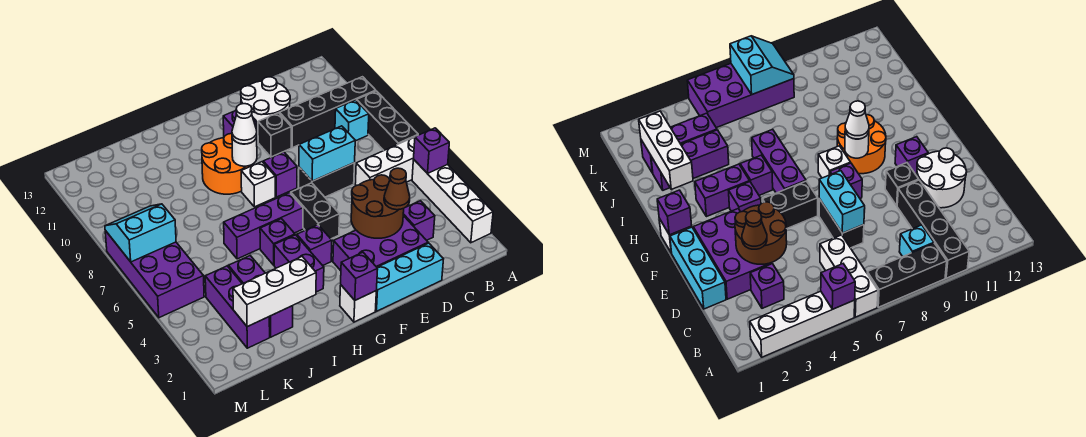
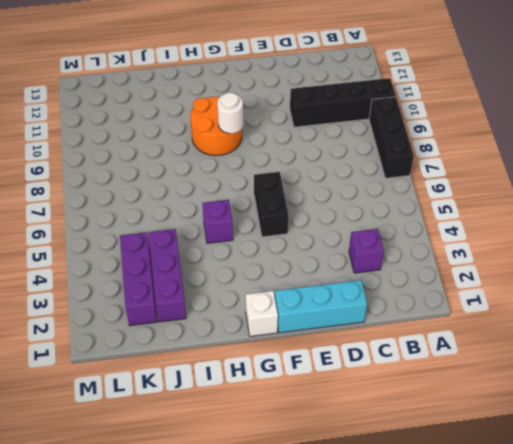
none -> white 1x4 brick [412,159,493,243]
none -> white 1x3 brick [355,137,415,186]
none -> cyan 1x1 brick [335,100,369,141]
none -> purple 2x3 brick [333,216,428,271]

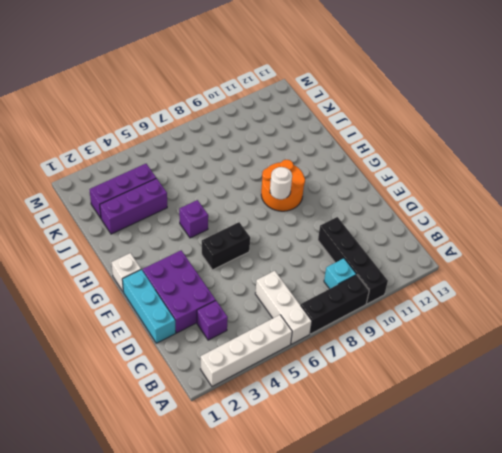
none -> black 1x2 brick [299,163,355,197]
none -> white 2x2 round brick [241,77,290,135]
none -> black 1x1 brick [258,113,291,157]
none -> purple 1x1 brick [263,152,297,197]

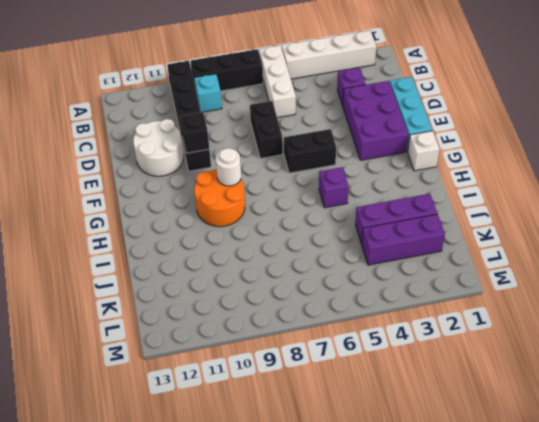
black 1x1 brick [180,112,209,153] -> none
none -> purple 1x1 brick [263,152,297,197]
none -> purple 1x1 brick [223,110,256,136]
none -> purple 1x1 brick [297,225,332,266]
none -> purple 1x3 brick [224,193,303,259]

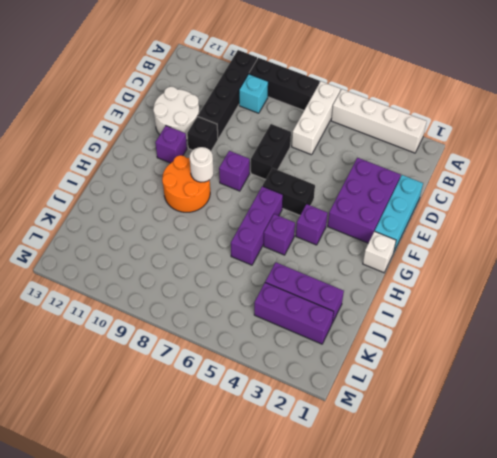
none -> purple 1x1 brick [403,201,435,240]
none -> white 1x1 brick [241,162,275,207]
none -> purple 1x2 brick [274,235,324,292]
none -> purple 2x4 brick [105,231,204,318]

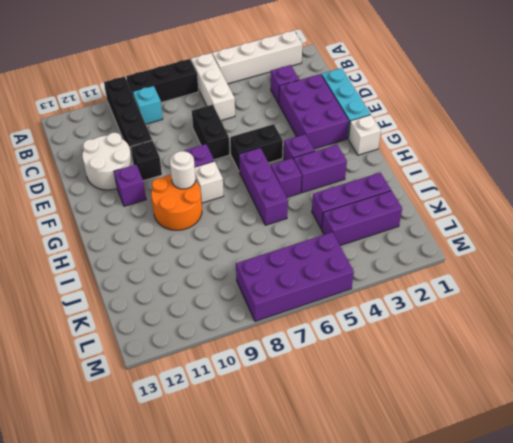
none -> purple 1x1 brick [414,128,449,174]
none -> brown 2x2 round brick [351,175,404,238]
none -> cyan 1x2 brick [299,126,355,181]
none -> purple 1x1 brick [341,252,378,300]

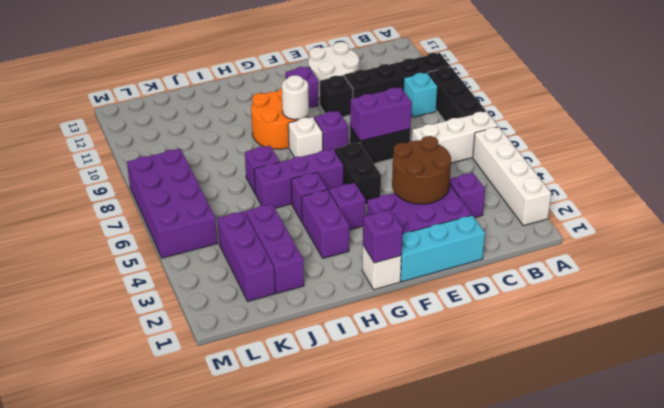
purple 1x2 brick [350,87,412,141] -> cyan 1x2 brick [299,126,355,181]
purple 1x1 brick [245,146,280,193] -> purple 1x1 brick moved to [414,128,449,174]
none -> white 1x3 brick [233,257,316,327]
none -> cyan 2x2 slope [105,204,176,262]
none -> brown 1x1 cone [384,168,410,210]
none -> white 1x1 cone [232,104,257,144]

